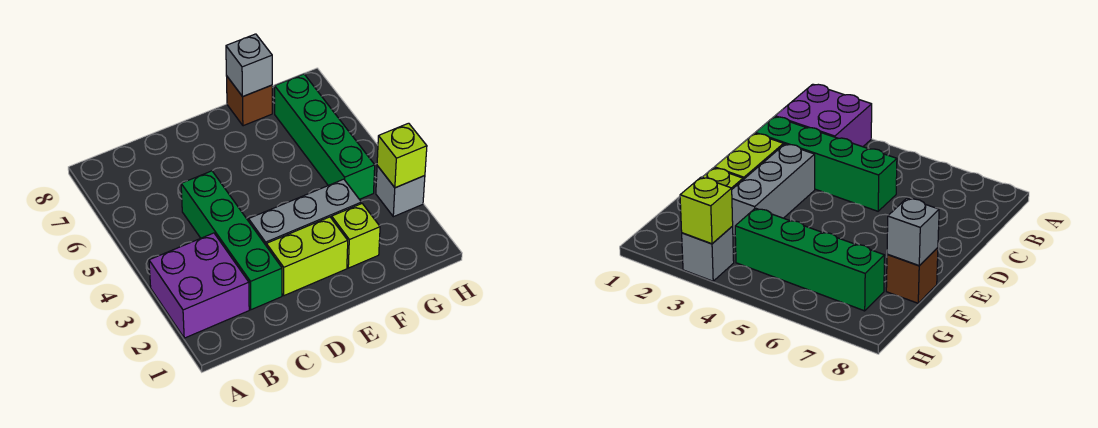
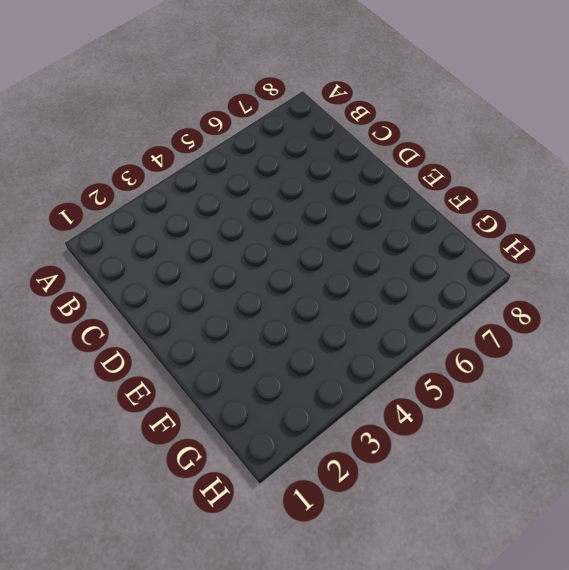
none -> purple 2x2 brick [149,233,249,338]
none -> green 1x4 brick [181,171,282,310]

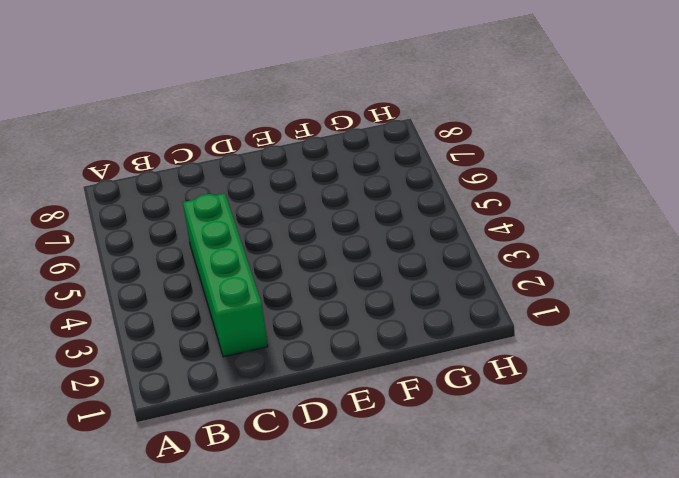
none -> purple 2x2 brick [149,233,249,338]
none -> lime 1x2 brick [266,217,348,296]

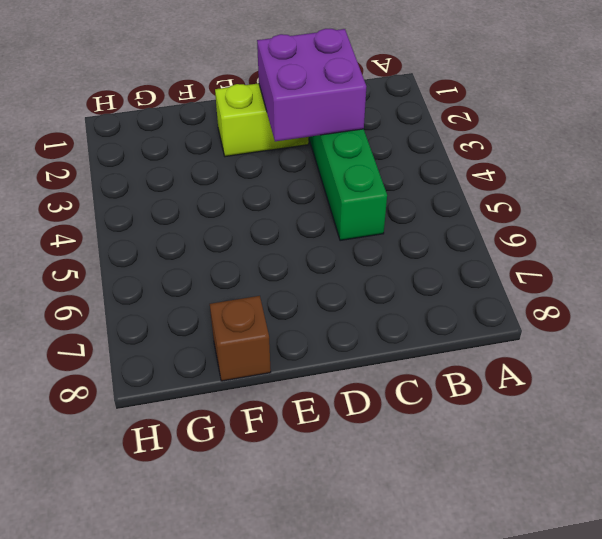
purple 2x2 brick [257,29,366,141] -> purple 2x2 brick moved to [149,233,249,338]
none -> grey 1x3 brick [249,179,361,245]
none -> lime 1x1 brick [332,204,380,268]

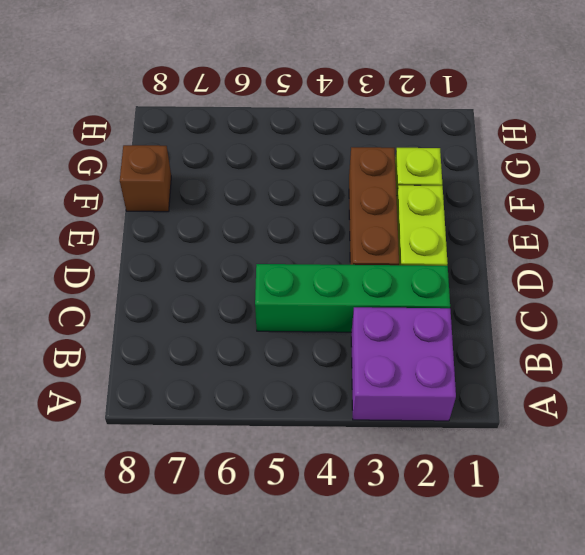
brown 1x3 brick [349,147,399,265] -> grey 1x3 brick [249,179,361,245]
none -> green 1x4 brick [275,74,375,199]
none -> grey 1x1 brick [376,166,425,217]

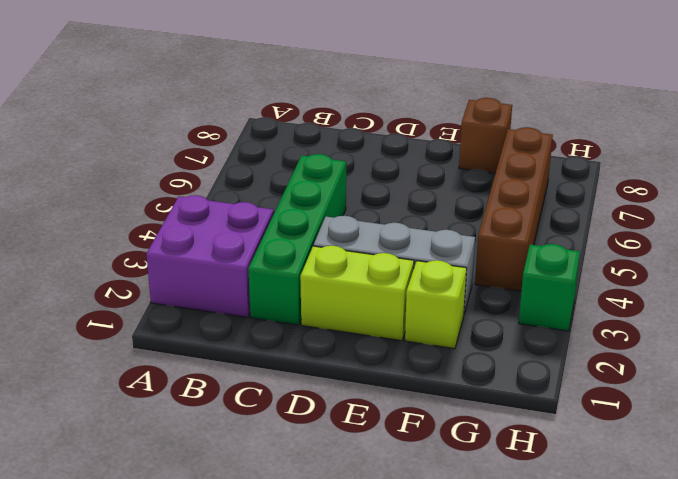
brown 1x4 brick [475,127,553,291] -> green 1x4 brick [275,74,375,199]
green 1x1 brick [519,244,580,331] -> grey 1x1 brick [376,166,425,217]
none -> grey 1x1 brick [226,34,272,97]
none -> lime 1x1 brick [377,123,427,188]

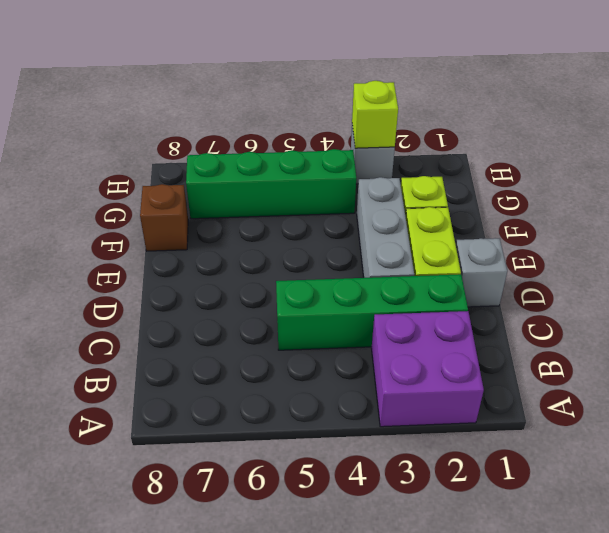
grey 1x1 brick [456,238,507,307] -> grey 1x1 brick moved to [226,34,272,97]

